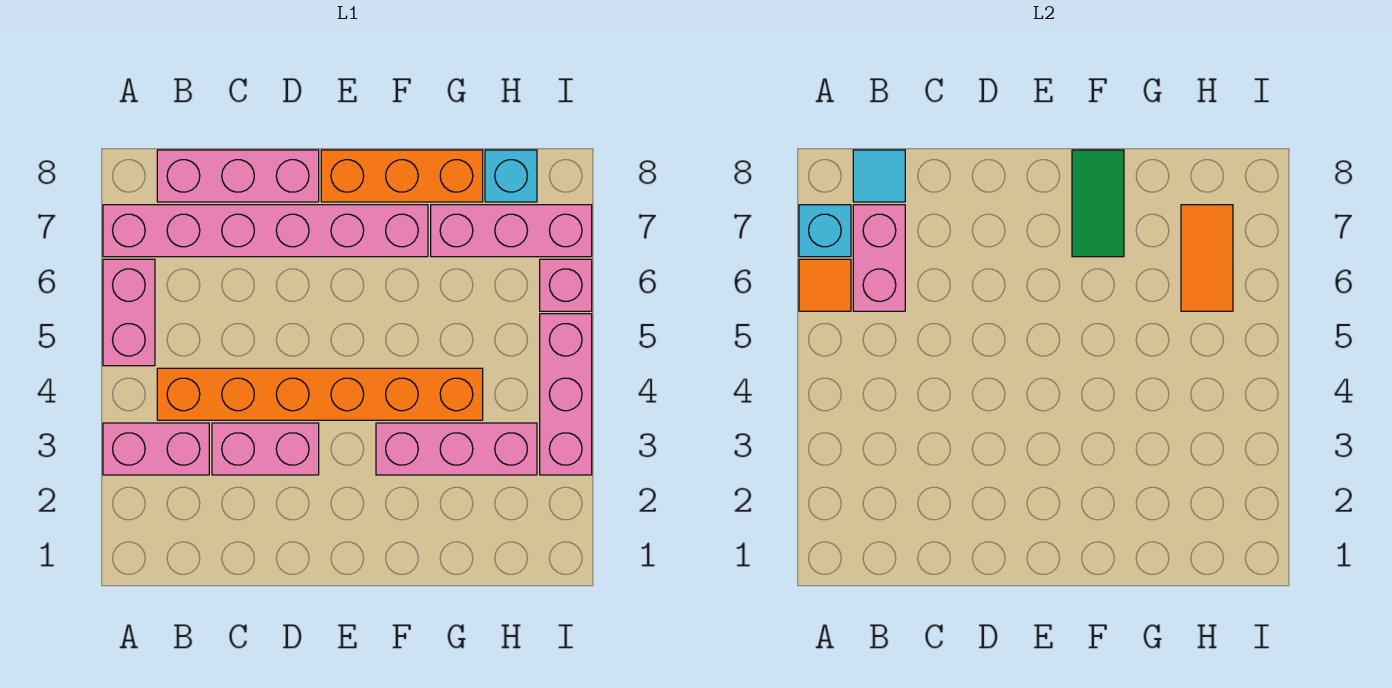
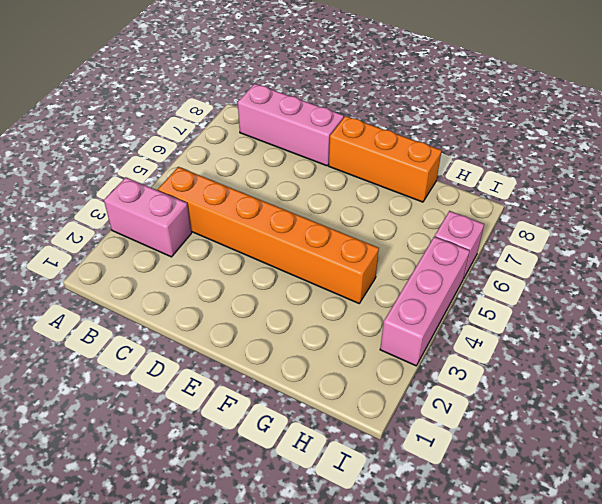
none -> pink 1x2 brick [103,259,155,366]
none -> pink 1x6 brick [103,205,428,257]
none -> pink 1x2 brick [212,423,319,475]

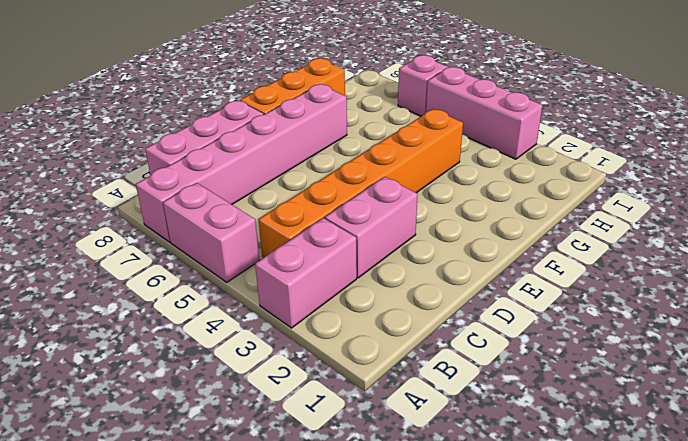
none -> pink 1x3 brick [376,423,537,475]
none -> pink 1x3 brick [431,205,592,257]
none -> cyan 1x1 brick [485,150,537,202]

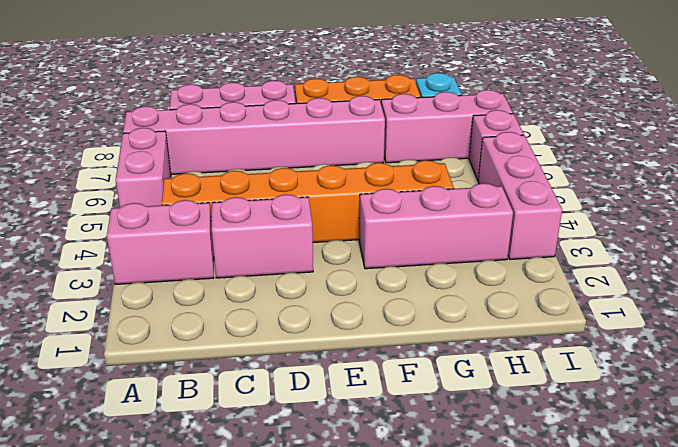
none -> orange 1x1 tile [799,259,851,311]
none -> cyan 1x1 brick [799,205,851,257]
none -> pink 1x2 brick [853,205,905,311]

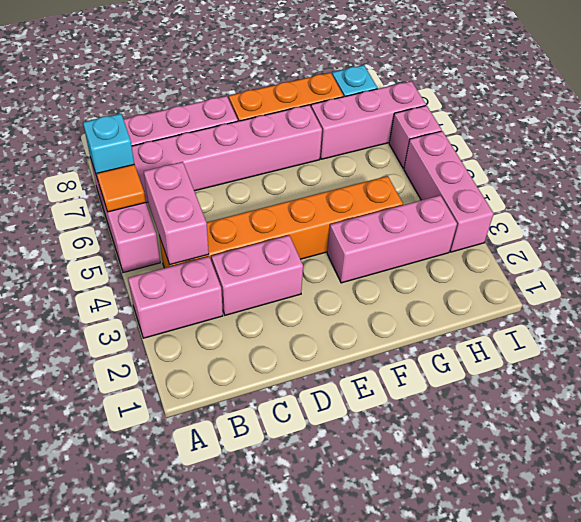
pink 1x2 brick [144,162,209,265] -> pink 1x2 brick moved to [853,205,905,311]
none -> cyan 1x1 tile [853,150,905,202]
none -> green 1x2 tile [1072,150,1124,257]
none -> orange 1x2 tile [1181,205,1233,311]

